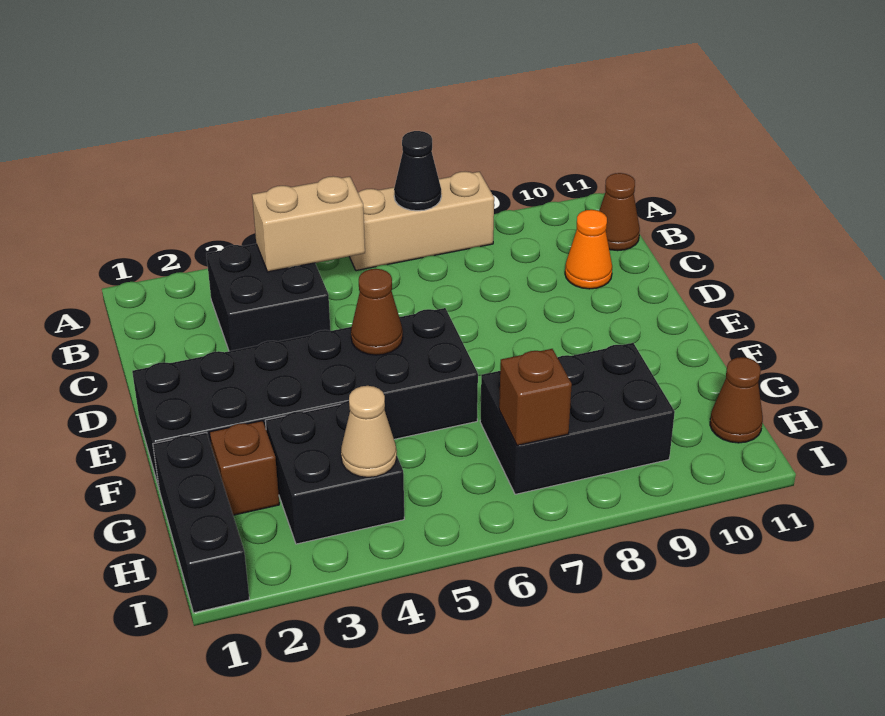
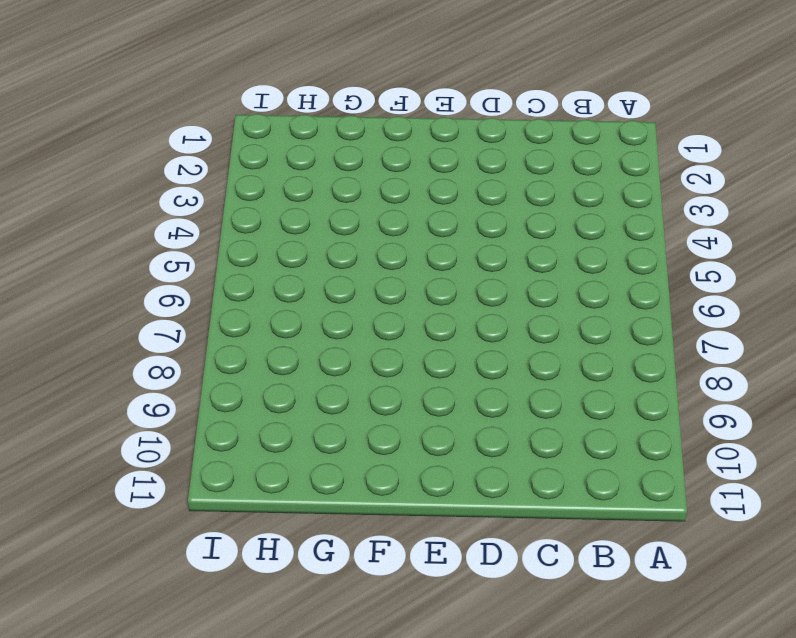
none -> tan 1x3 brick [349,172,494,271]
none -> black 2x2 brick [206,244,330,351]
none -> brown 1x1 cone [599,173,640,251]

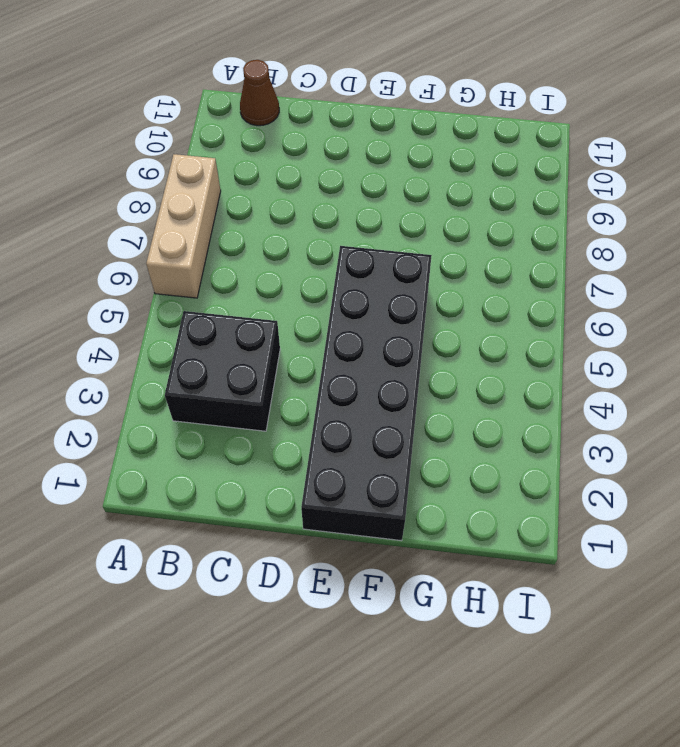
none -> orange 1x1 cone [565,210,612,289]
none -> black 1x3 brick [153,432,249,613]
none -> brown 1x1 brick [210,421,279,515]

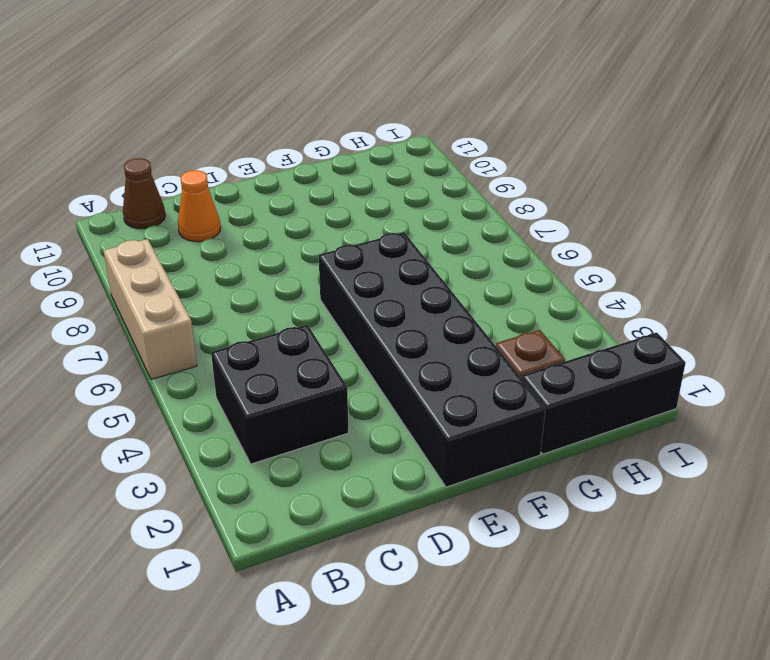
none -> black 2x2 brick [265,401,404,544]
none -> black 2x3 brick [480,343,675,494]
none -> brown 1x1 cone [710,357,763,443]

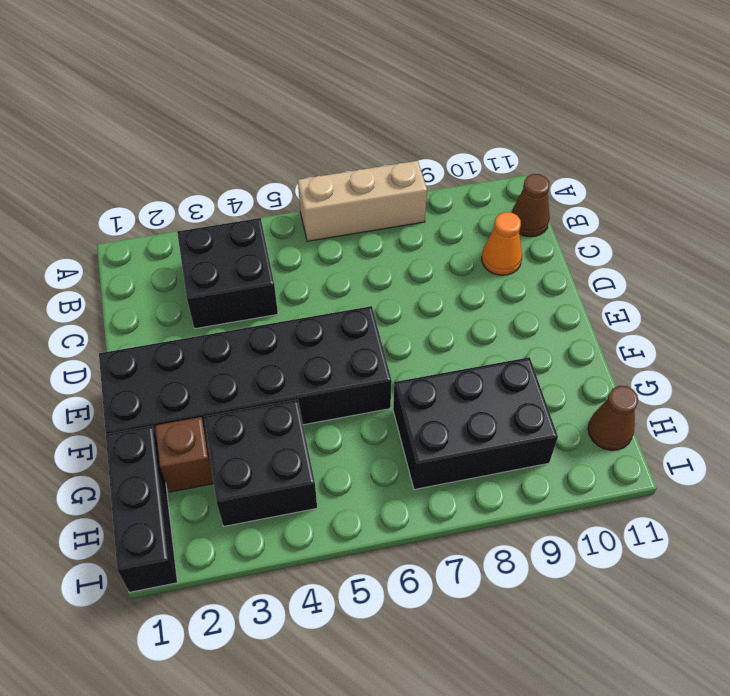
none -> black 1x1 cone [394,131,441,211]
none -> tan 1x2 brick [252,176,365,272]
none -> brown 1x1 cone [351,269,403,355]

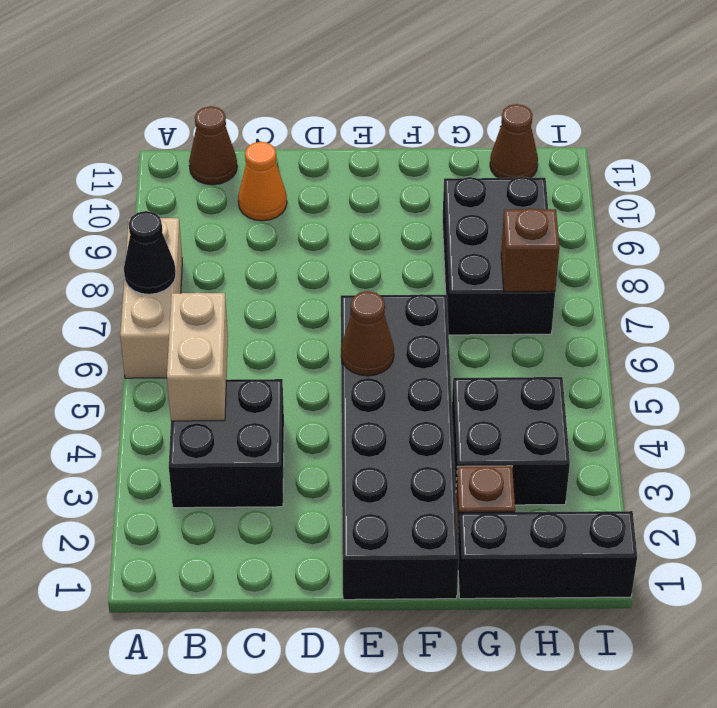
none -> tan 1x1 cone [341,386,397,477]

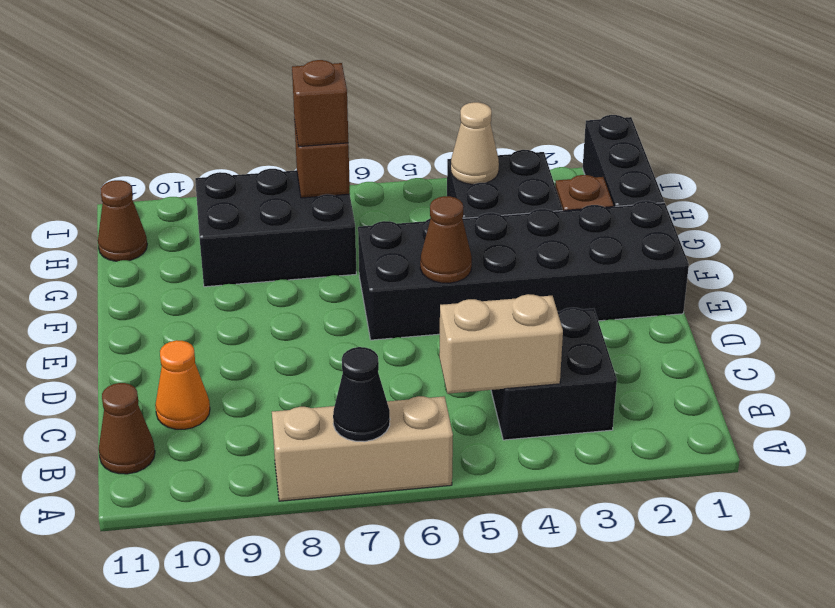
brown 1x1 brick [292,60,348,147] -> none

